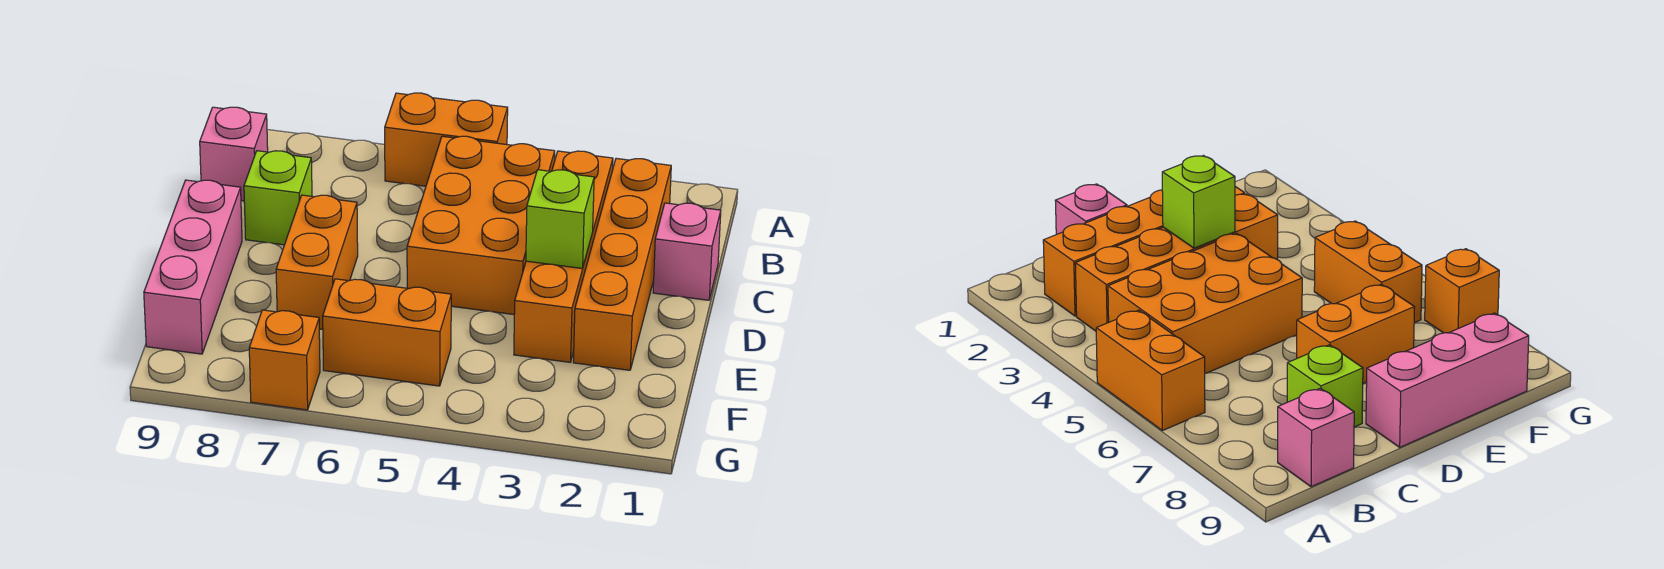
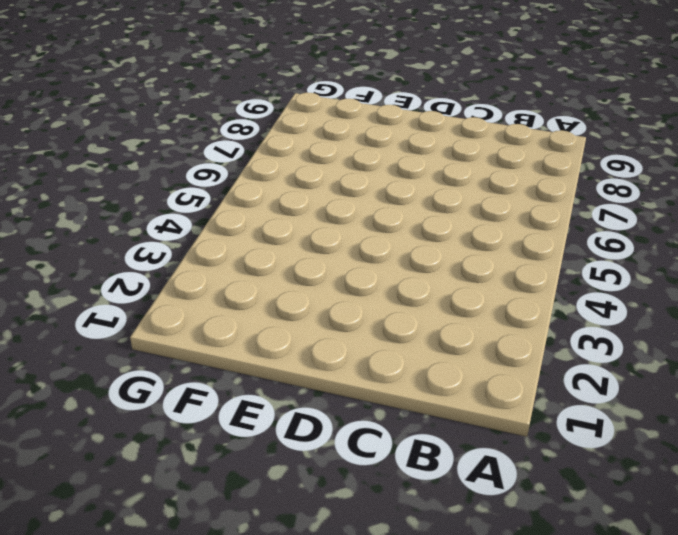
none -> orange 1x2 brick [385,93,508,186]
none -> orange 1x4 brick [573,158,671,370]
none -> orange 1x4 brick [514,151,613,362]

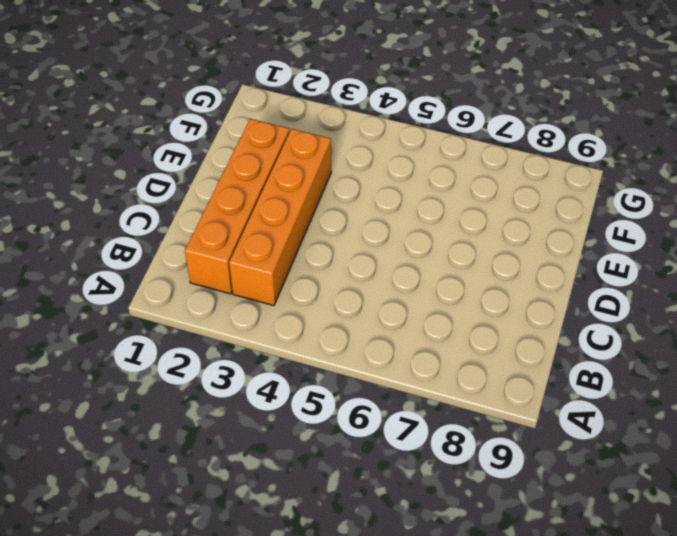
none -> orange 1x2 brick [385,93,508,186]
none -> orange 2x3 brick [407,136,555,315]
none -> pink 1x1 brick [200,107,268,201]

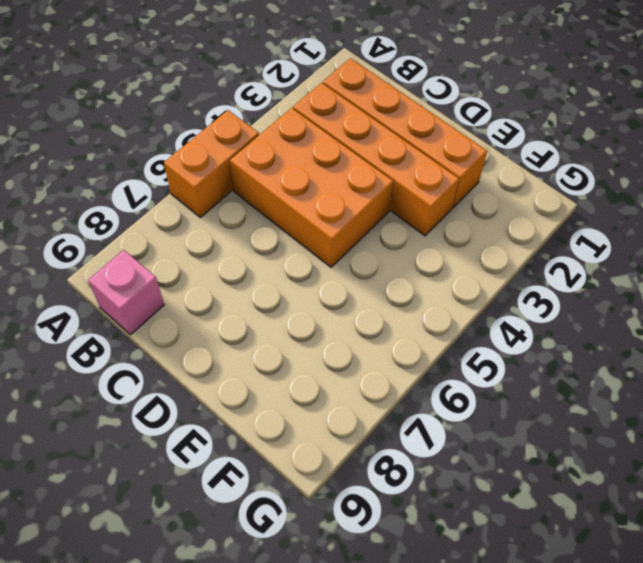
none -> pink 1x1 brick [653,203,721,300]
none -> lime 1x1 brick [244,151,312,245]
none -> orange 1x2 brick [276,195,358,329]

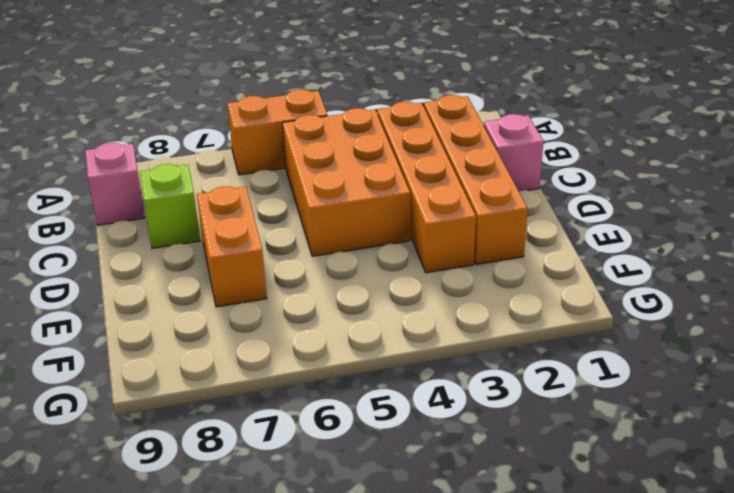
none -> pink 1x3 brick [144,180,242,354]
none -> orange 1x2 brick [323,279,451,386]
none -> orange 1x1 brick [249,310,320,410]

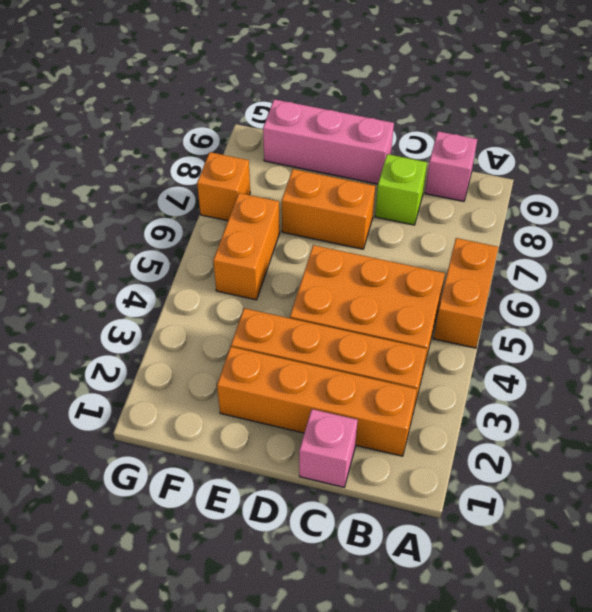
none -> lime 1x1 brick [526,170,594,269]

